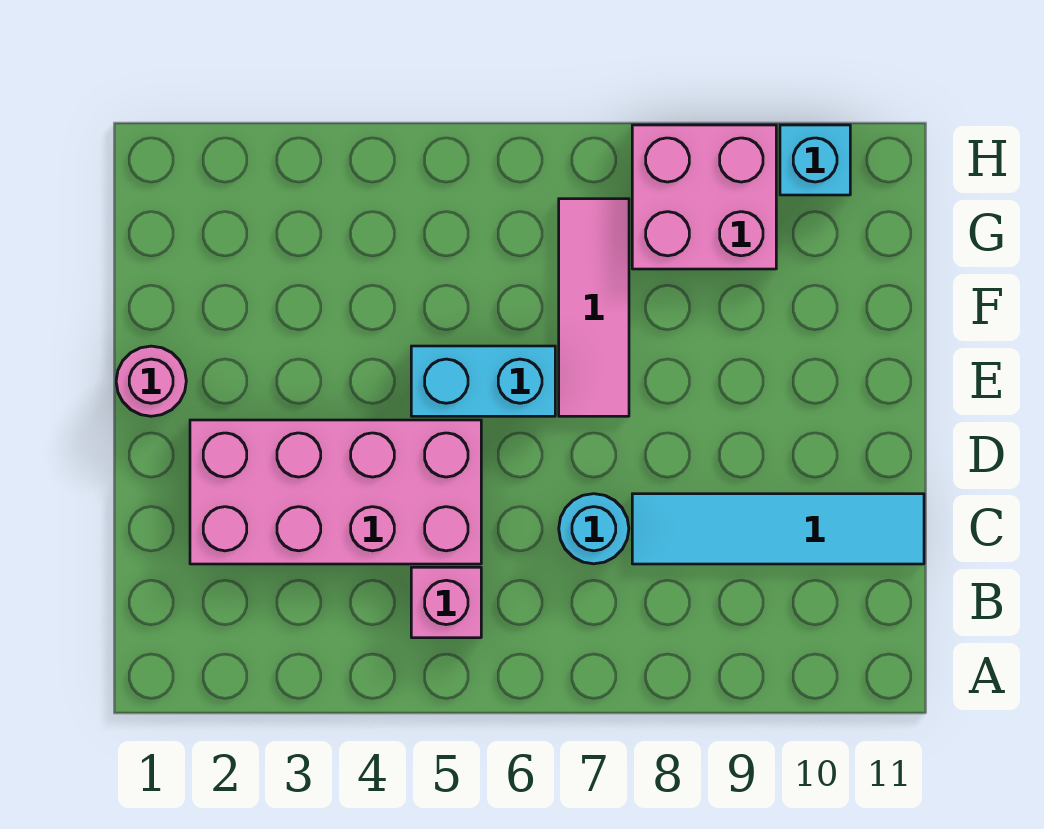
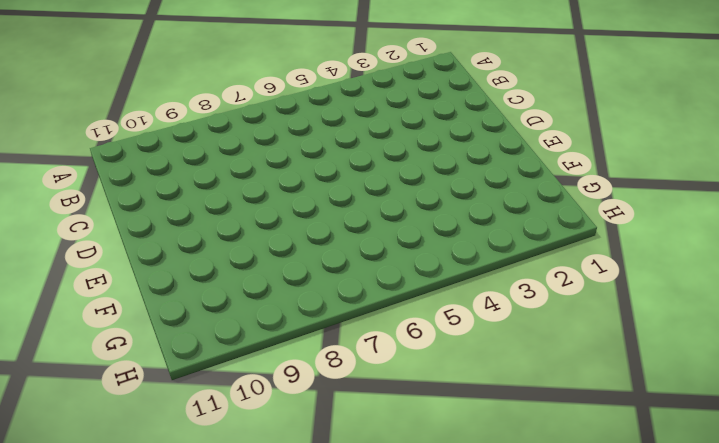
none -> pink 1x1 brick [411,567,481,638]
none -> pink 2x4 brick [190,420,481,564]

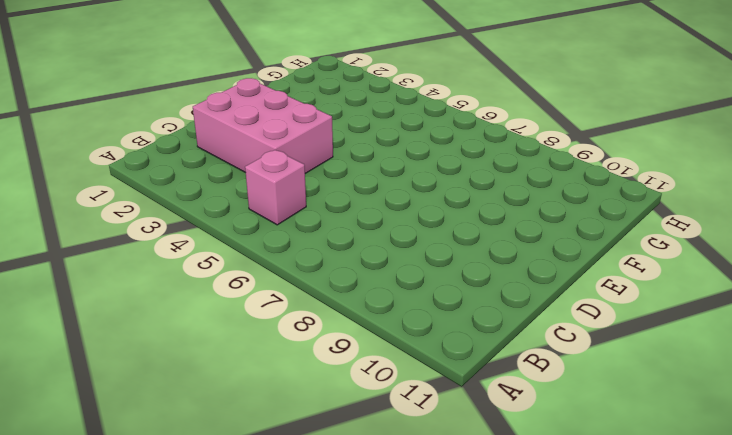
pink 2x3 brick [193,78,333,174] -> pink 2x4 brick [190,420,481,564]
none -> cyan 1x1 round brick [559,494,629,564]
none -> cyan 1x4 tile [632,494,924,564]

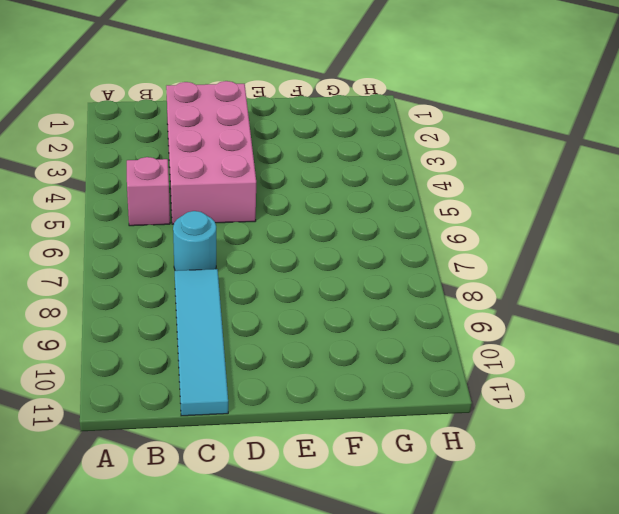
none -> pink 1x1 round brick [116,346,186,416]
none -> cyan 1x2 brick [411,346,555,416]

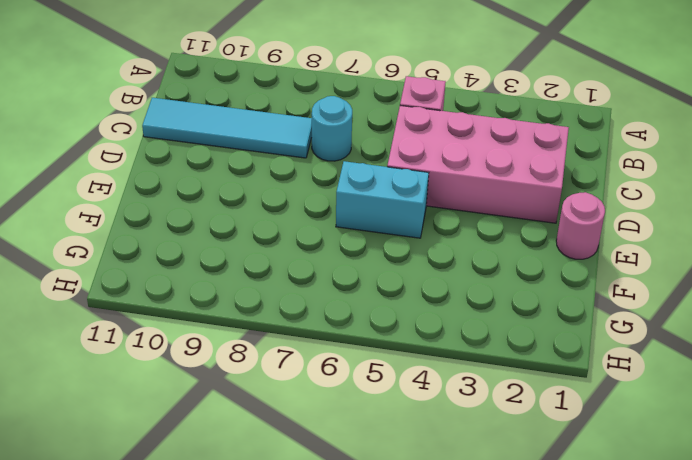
none -> pink 1x3 tile [559,199,629,416]
none -> pink 2x2 brick [632,125,776,269]

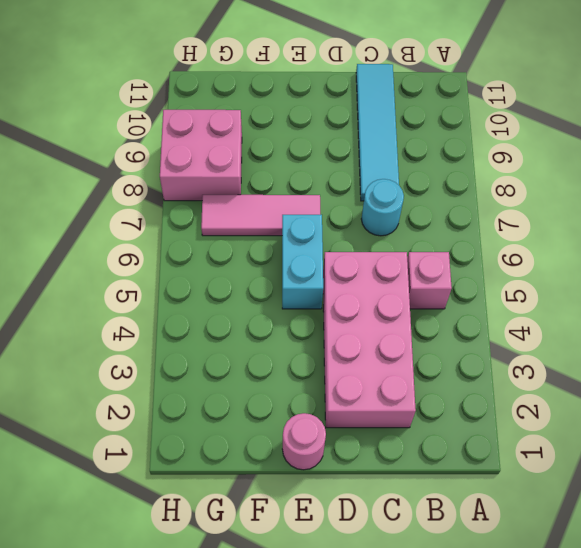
none -> cyan 1x1 brick [780,125,850,195]

